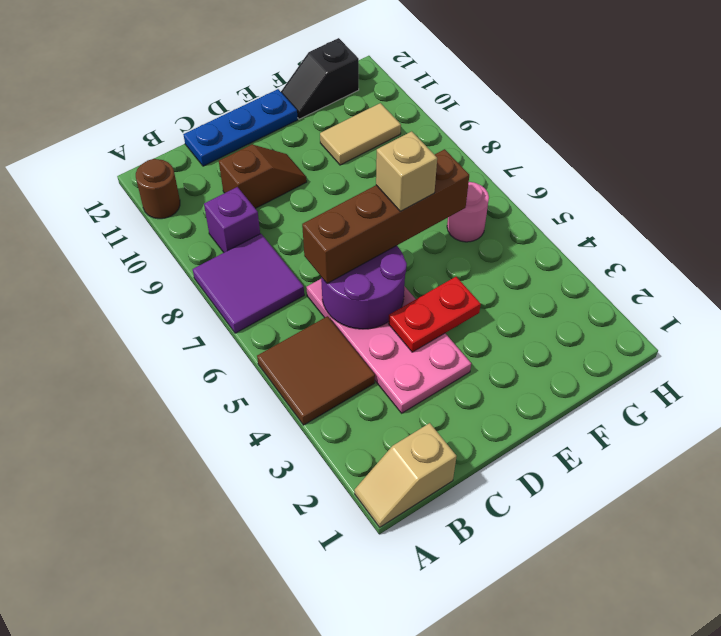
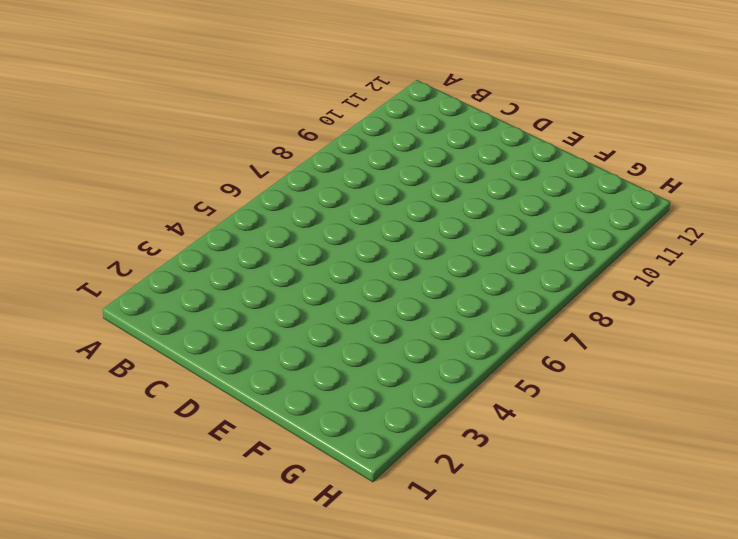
none -> tan 1x2 slope [354,423,457,527]
none -> brown 2x2 tile [257,316,375,425]
none -> purple 2x2 tile [193,234,304,333]

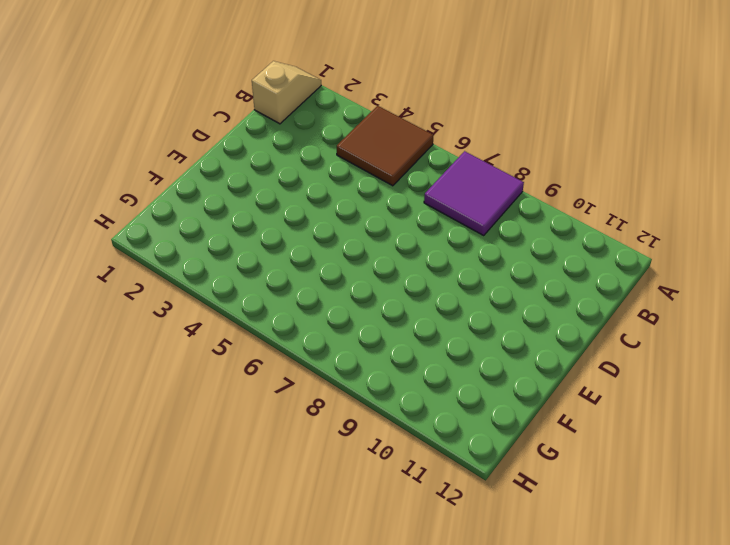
none -> brown 1x1 round brick [136,159,180,219]
none -> purple 1x1 brick [204,187,260,252]
none -> pink 2x4 plate [307,279,471,413]

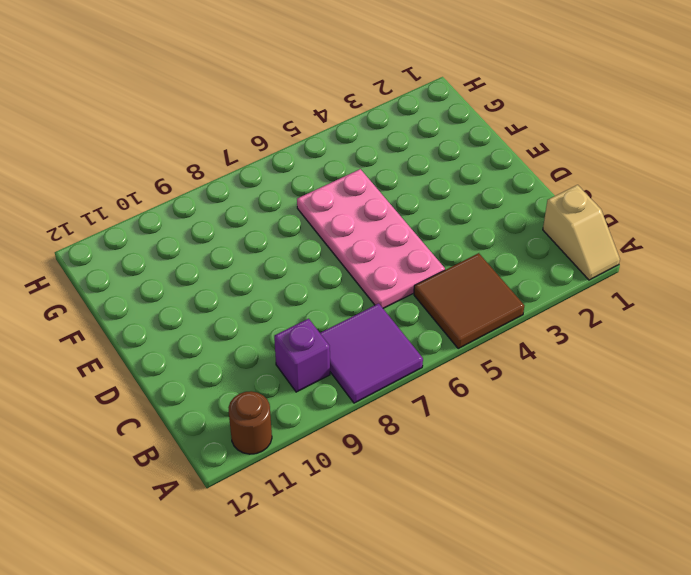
pink 2x4 plate [297,169,445,308] -> pink 2x4 plate turned to [307,279,471,413]
none -> brown 1x2 slope [219,145,307,209]
none -> blue 1x3 plate [183,89,298,166]
none -> tan 1x2 tile [320,103,401,165]

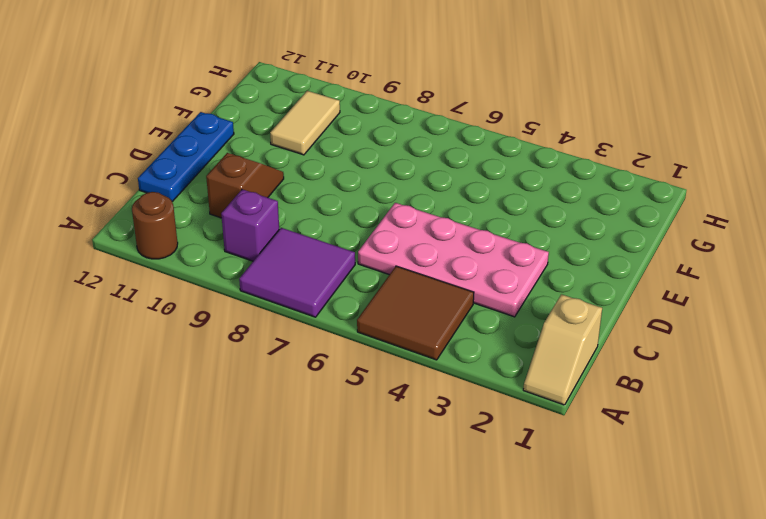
none -> black 1x2 slope [281,38,359,119]
none -> pink 1x1 round brick [447,182,489,242]
none -> purple 2x2 round brick [321,246,407,329]

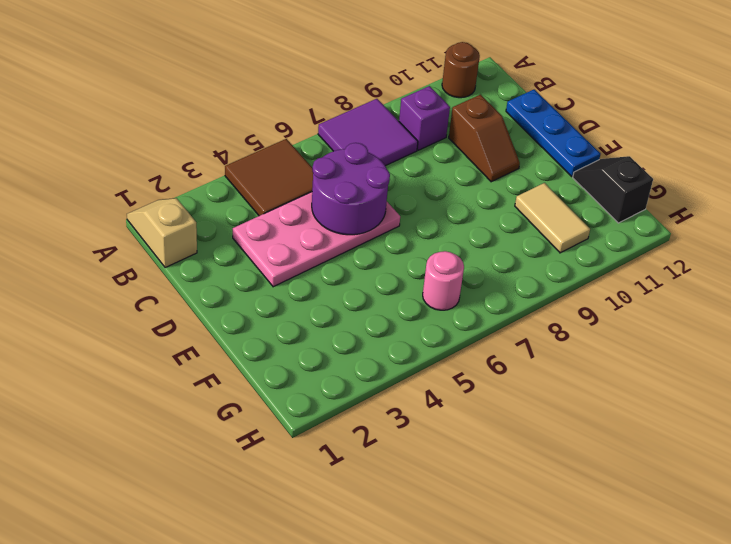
none -> red 1x2 plate [389,277,481,352]
none -> brown 1x4 brick [302,149,469,283]
none -> tan 1x1 brick [376,131,437,211]

